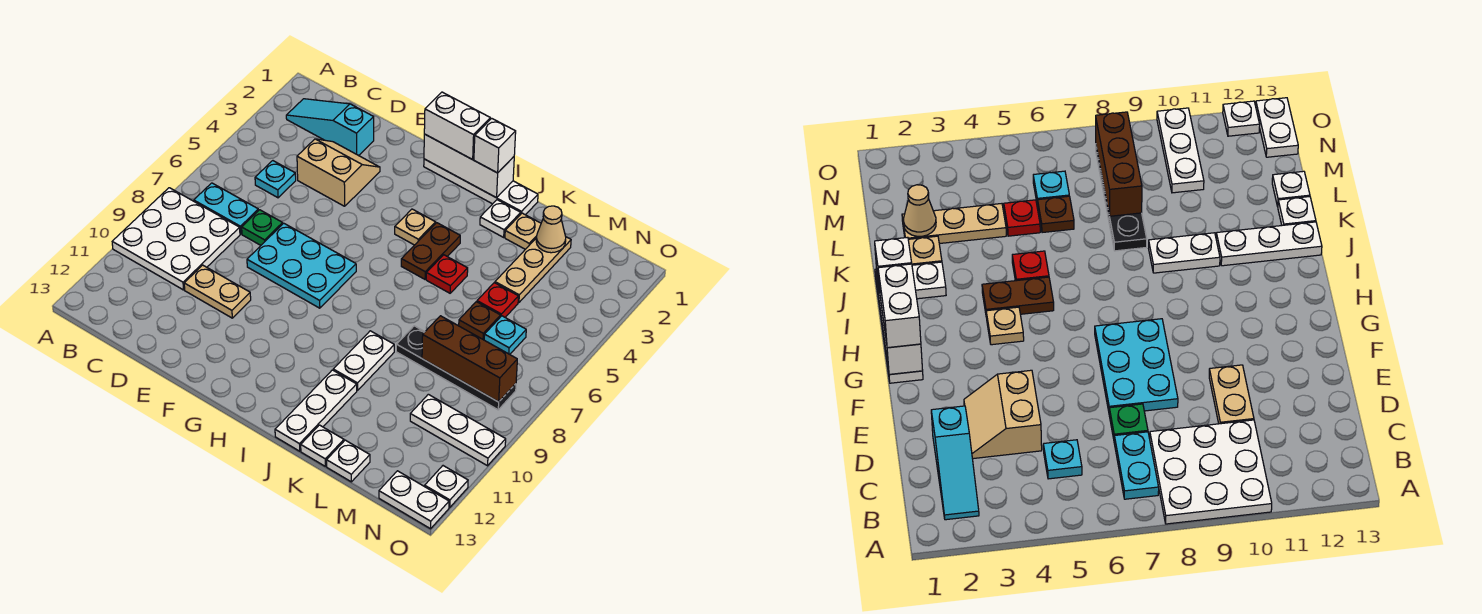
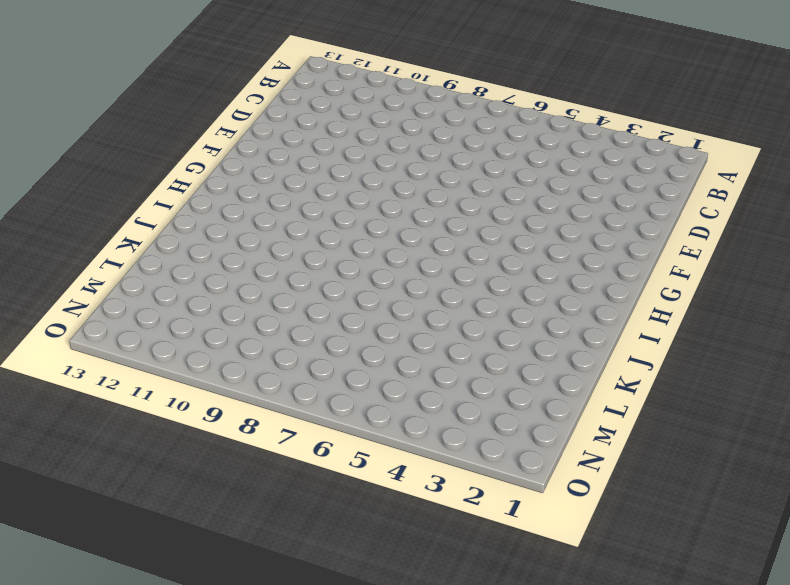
none -> white 3x3 plate [112,188,240,290]
none -> cyan 1x3 slope [286,99,374,156]
none -> cyan 1x2 plate [194,183,258,234]
none -> cyan 1x1 plate [255,161,296,198]

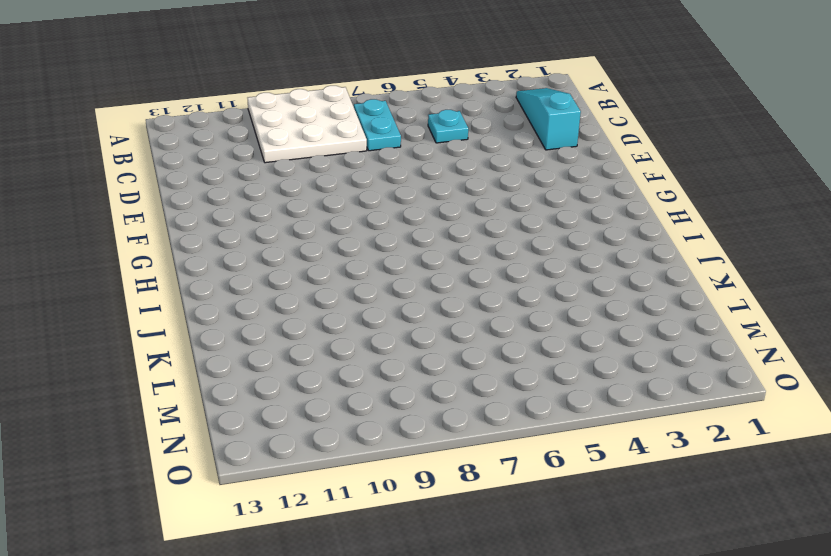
none -> tan 2x2 slope [297,139,380,206]
none -> green 1x1 plate [242,210,283,245]
none -> tan 1x2 plate [184,265,251,318]
none -> cyan 2x3 plate [247,223,356,308]

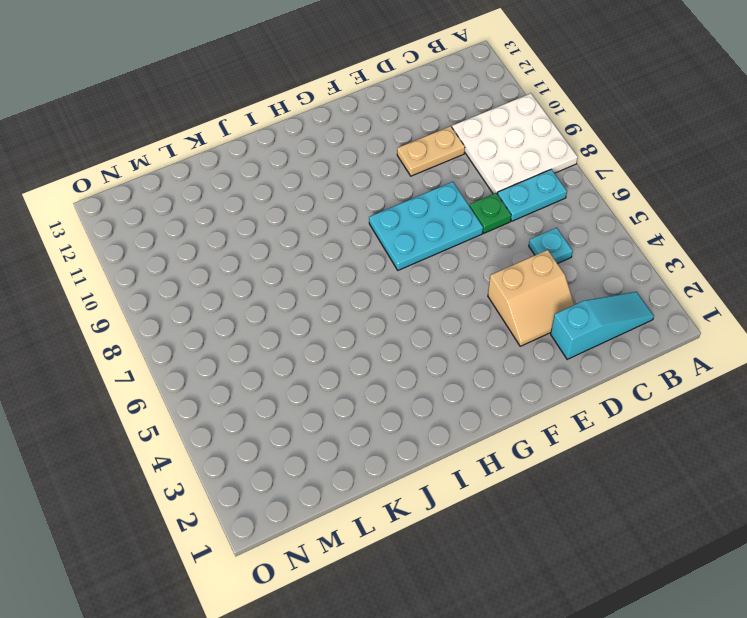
none -> white 1x4 plate [424,159,538,215]
none -> tan 1x1 plate [395,209,436,245]
none -> brown 1x2 plate [401,223,460,279]
none -> white 1x1 plate [480,200,521,237]

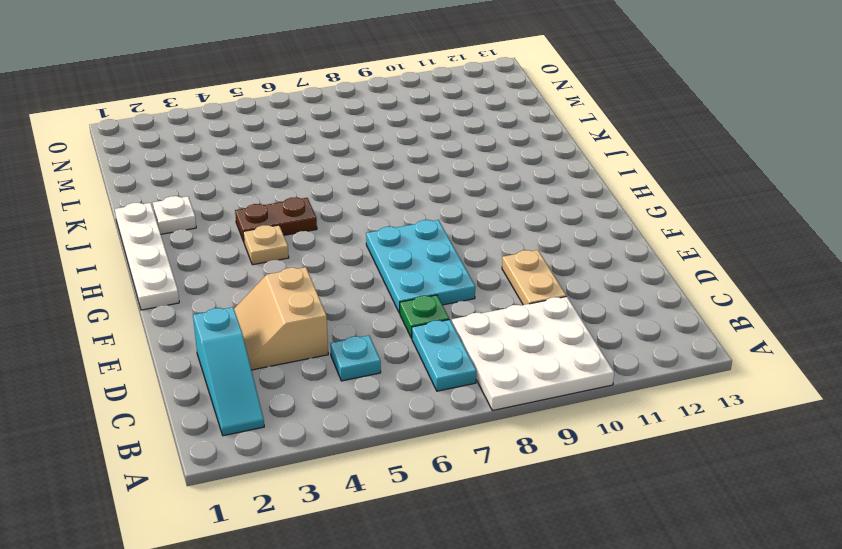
none -> red 1x1 plate [426,255,468,293]
none -> white 1x2 plate [333,331,394,391]
none -> white 1x3 plate [275,370,357,451]
none -> tan 1x1 plate [505,213,541,249]

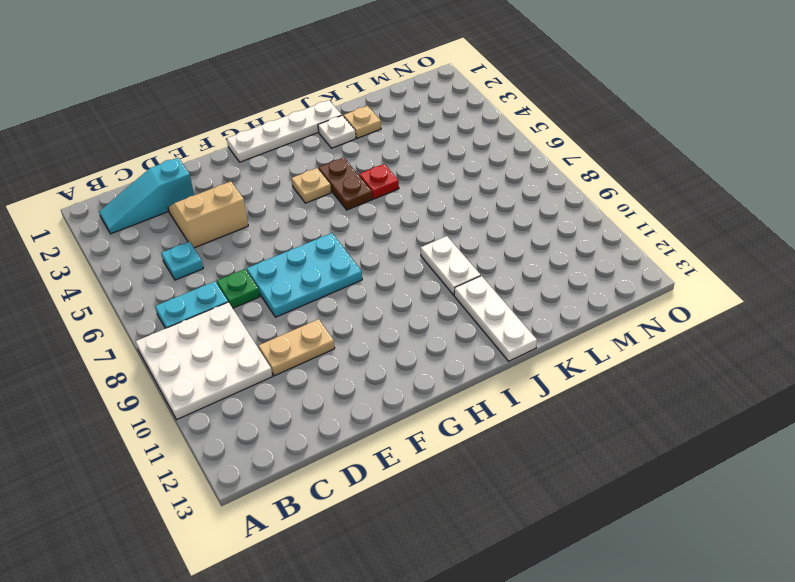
none -> black 1x4 plate [396,326,516,410]
none -> white 1x1 plate [301,425,344,466]
none -> tan 1x3 plate [495,237,571,303]
none -> red 1x1 plate [477,283,518,317]

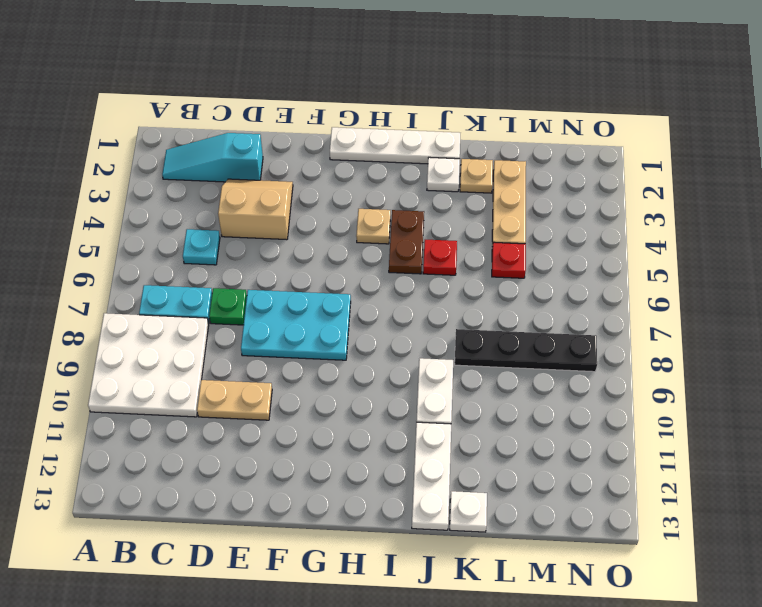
none -> brown 1x1 plate [459,302,501,340]
none -> white 1x1 plate [327,440,370,482]
none -> cyan 1x1 plate [484,316,526,354]
none -> white 1x3 plate [410,394,506,466]

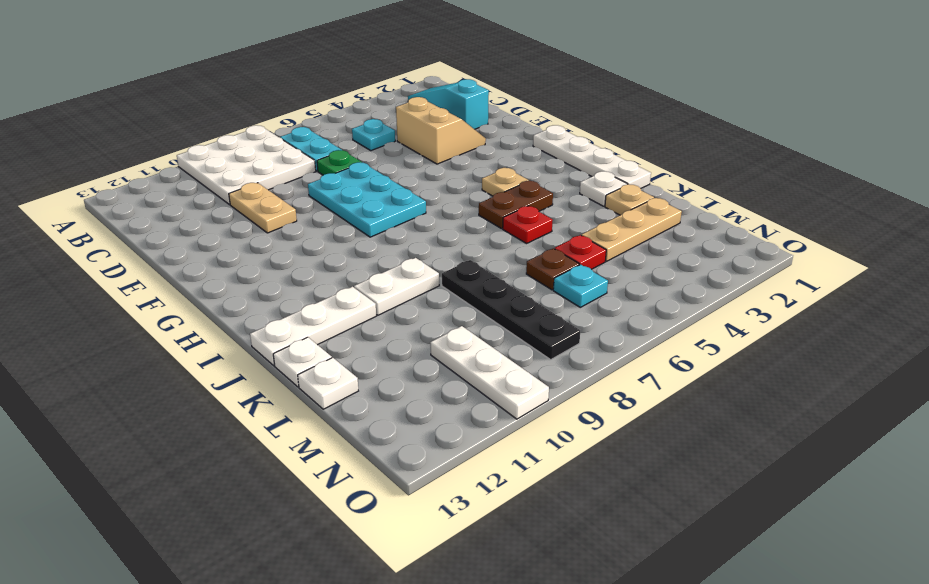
none -> white 1x2 plate [379,471,449,529]
none -> white 1x1 plate [425,466,468,507]
none -> white 1x3 brick [424,134,514,198]
none -> tan 1x1 cone [536,206,566,253]

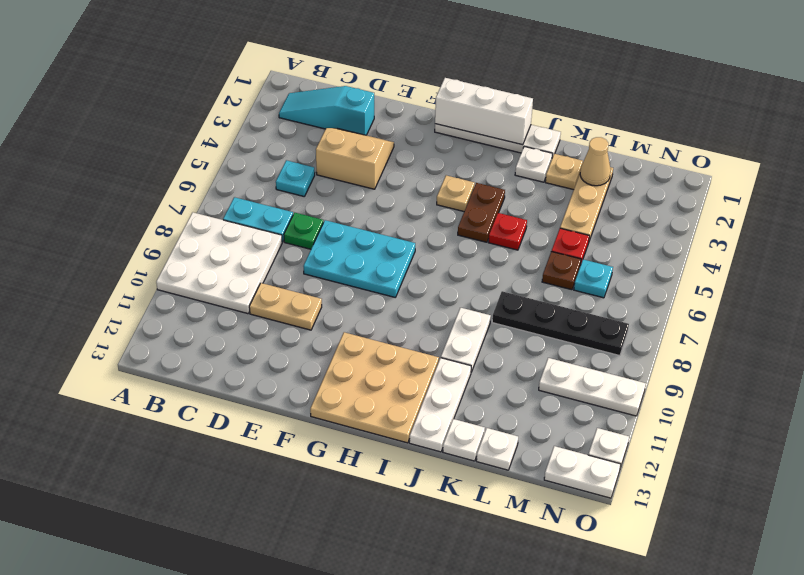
tan 3x3 plate [310,332,439,443] -> none
none -> brown 1x3 brick [422,316,517,402]
none -> white 1x2 brick [424,92,490,160]
none -> white 1x1 brick [474,118,516,173]

